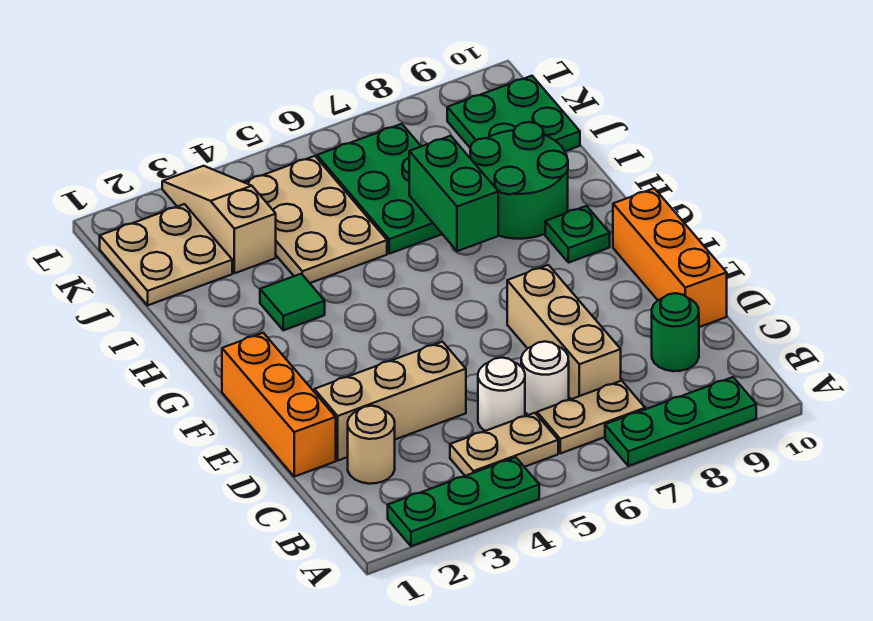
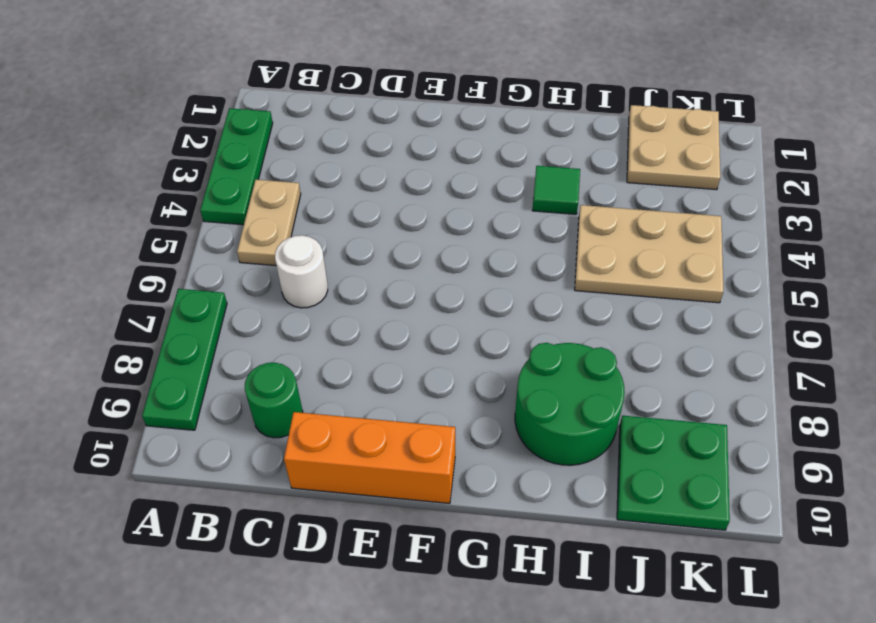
none -> tan 1x2 plate [537,381,645,453]
none -> tan 1x1 round brick [348,406,395,484]
none -> white 1x1 round brick [478,358,525,431]

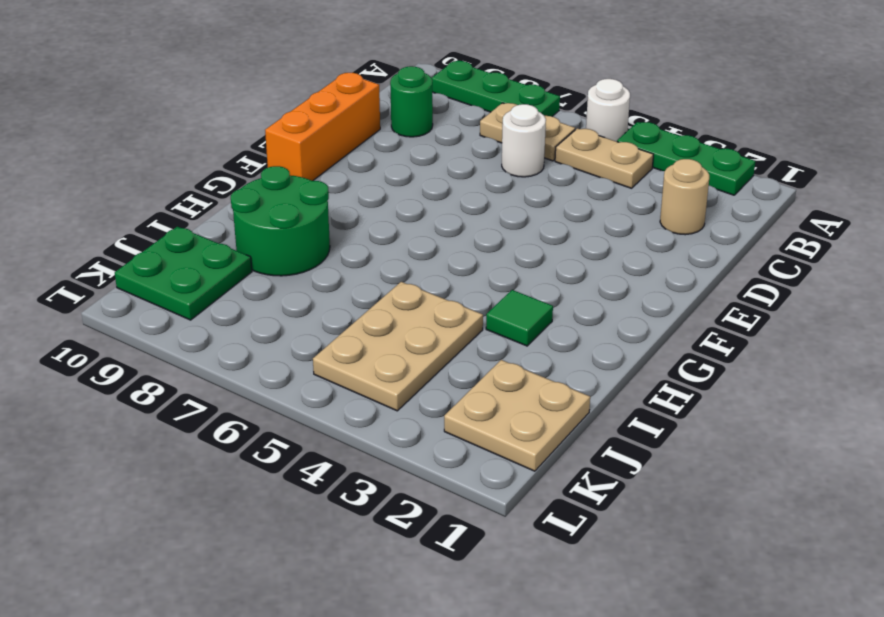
white 1x1 round brick [586,79,630,142] -> white 1x1 round brick moved to [478,358,525,431]
none -> tan 1x3 brick [507,265,621,399]
none -> orange 1x3 brick [222,333,336,477]
none -> tan 1x3 brick [314,342,466,460]

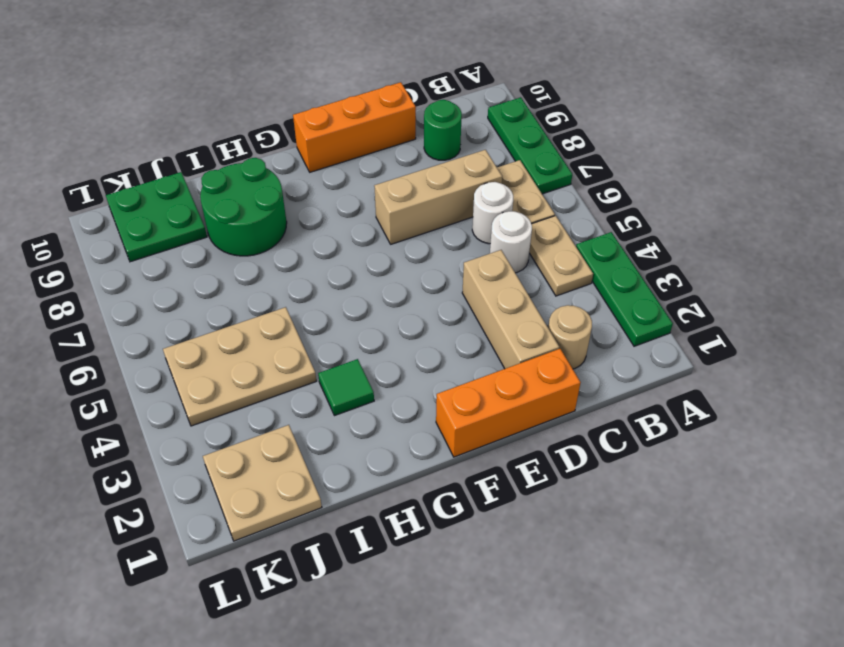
none -> green 1x1 plate [545,206,610,263]
none -> green 2x3 plate [317,124,442,254]
none -> tan 1x3 slope [162,166,276,273]

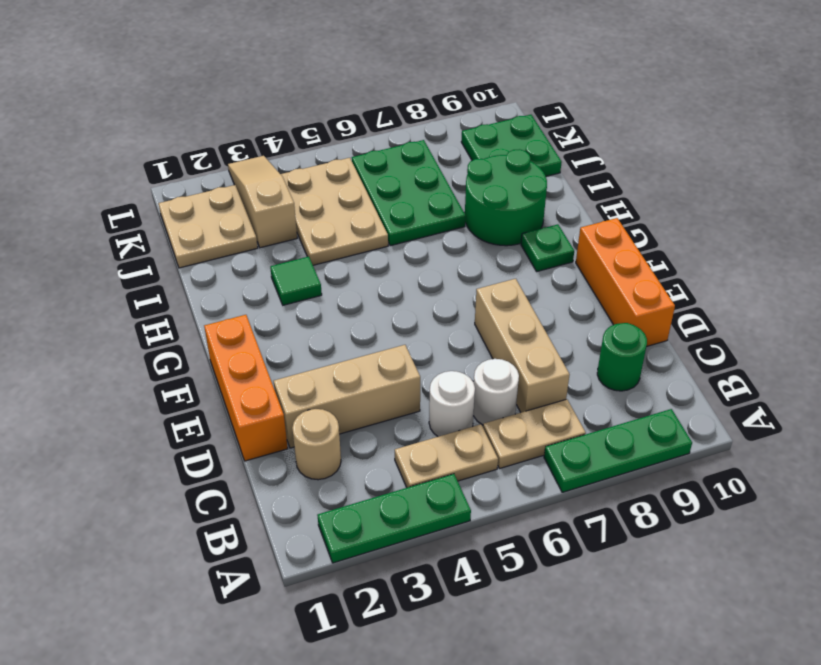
none -> green 1x2 brick [409,136,498,251]

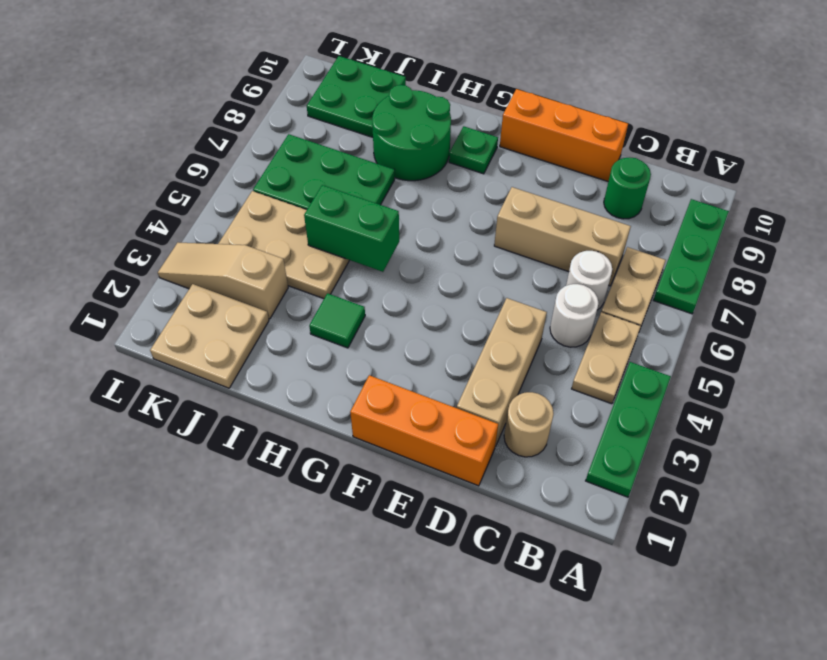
green 1x2 brick [304,185,399,272] -> green 1x2 brick moved to [409,136,498,251]

